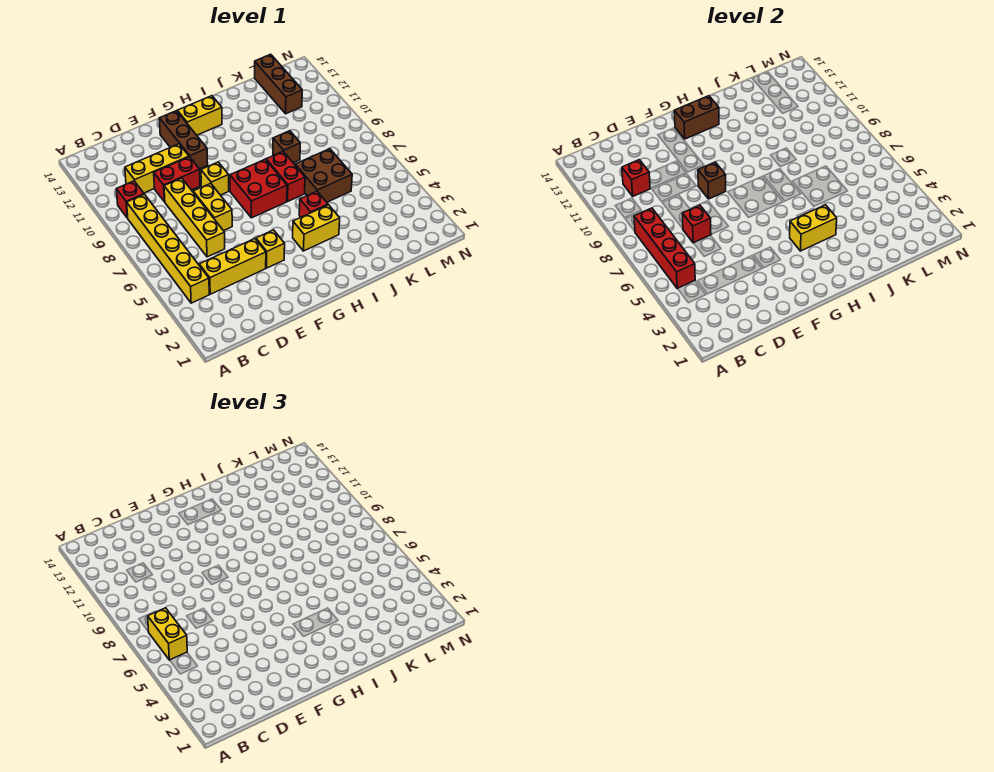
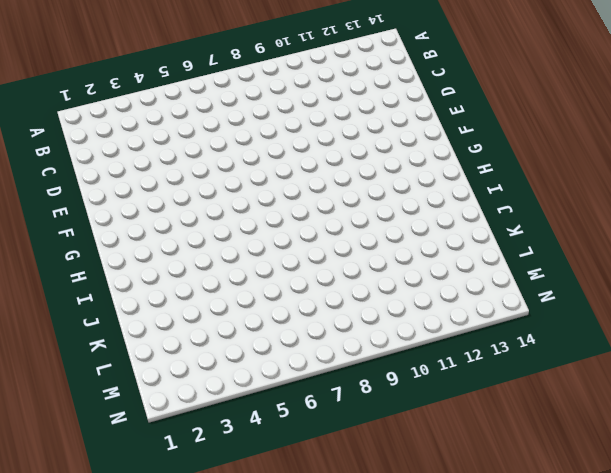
none -> yellow 1x6 brick [127,194,209,303]
none -> red 1x1 brick [116,181,144,218]
none -> yellow 1x3 brick [199,239,266,294]

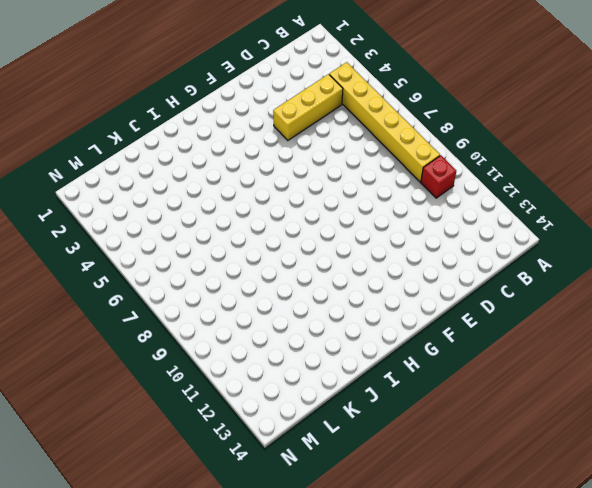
none -> yellow 1x3 brick [125,144,189,193]
none -> yellow 1x4 brick [164,178,225,257]
none -> red 1x2 brick [154,157,200,202]

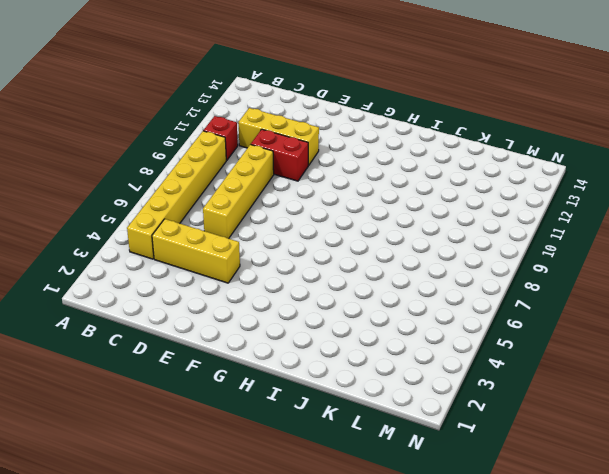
none -> yellow 1x2 brick [193,183,232,231]
none -> yellow 1x1 brick [256,230,285,268]
none -> yellow 1x1 brick [201,162,229,195]

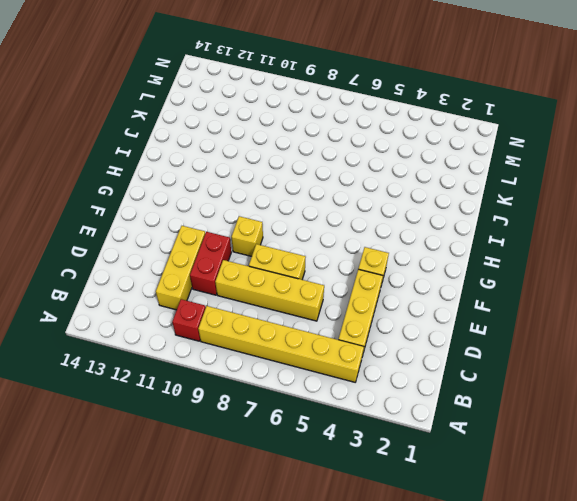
none -> brown 1x3 brick [159,111,208,169]
none -> red 2x2 brick [230,159,287,218]
none -> yellow 1x2 brick [177,96,222,135]

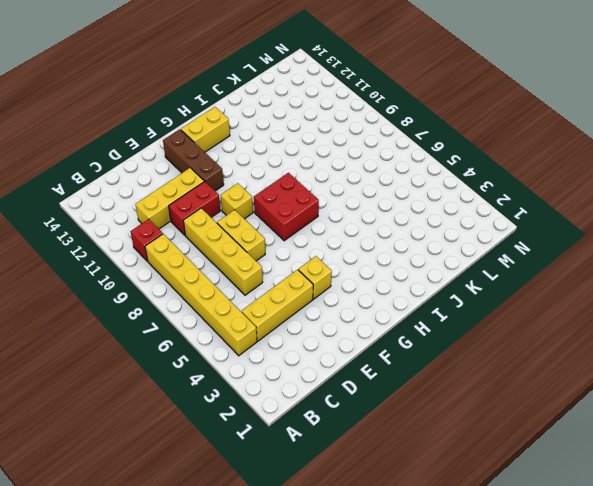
none -> yellow 1x2 brick [293,205,340,251]
none -> red 1x1 brick [299,191,328,217]
none -> red 1x2 brick [266,152,305,201]

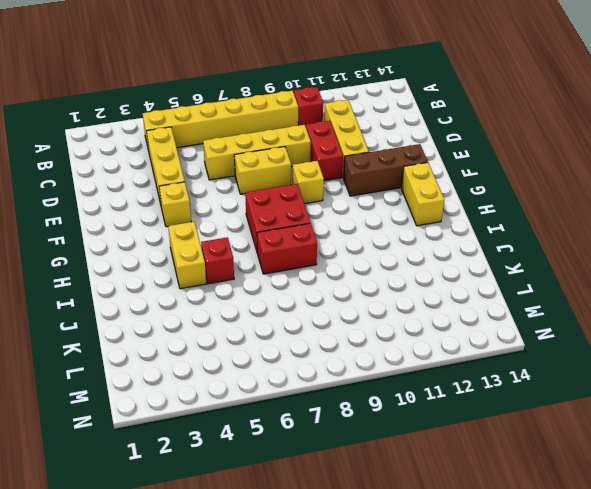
none -> brown 2x2 brick [295,149,352,202]
none -> brown 1x1 brick [273,131,300,163]
none -> brown 1x3 brick [255,54,302,114]

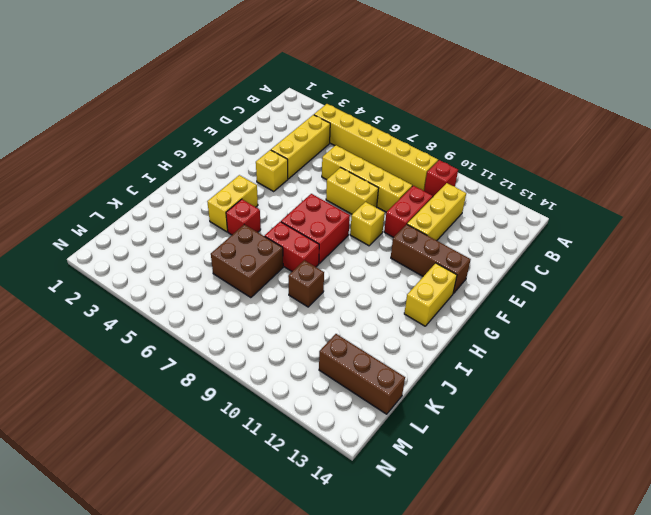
none -> red 1x4 brick [634,208,695,289]
none -> red 1x1 brick [622,160,650,196]
none -> red 1x1 brick [682,205,711,243]

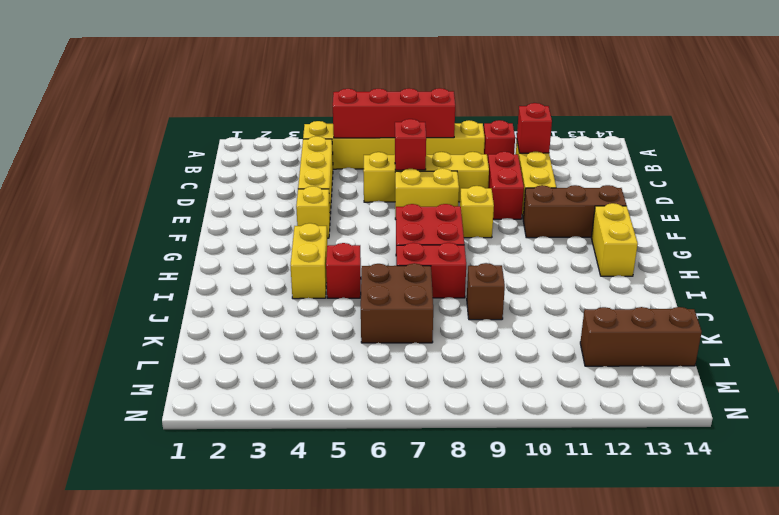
none -> brown 1x1 brick [698,162,726,199]
none -> brown 1x2 brick [674,96,719,139]
none -> yellow 1x2 brick [790,205,837,251]

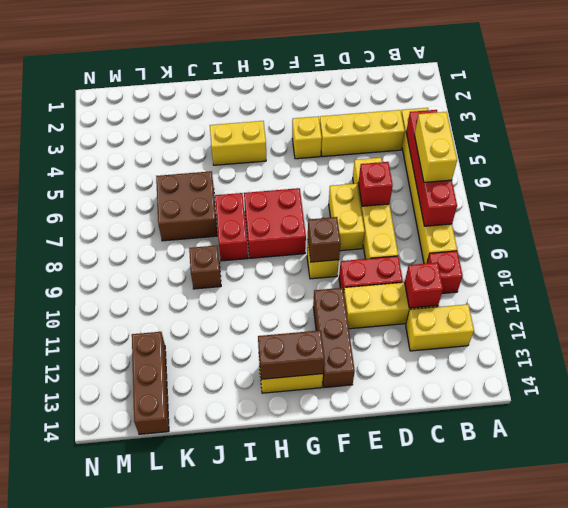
yellow 1x2 brick [406,304,474,351] -> yellow 1x2 brick moved to [790,205,837,251]
none -> red 1x1 brick [299,191,328,217]

